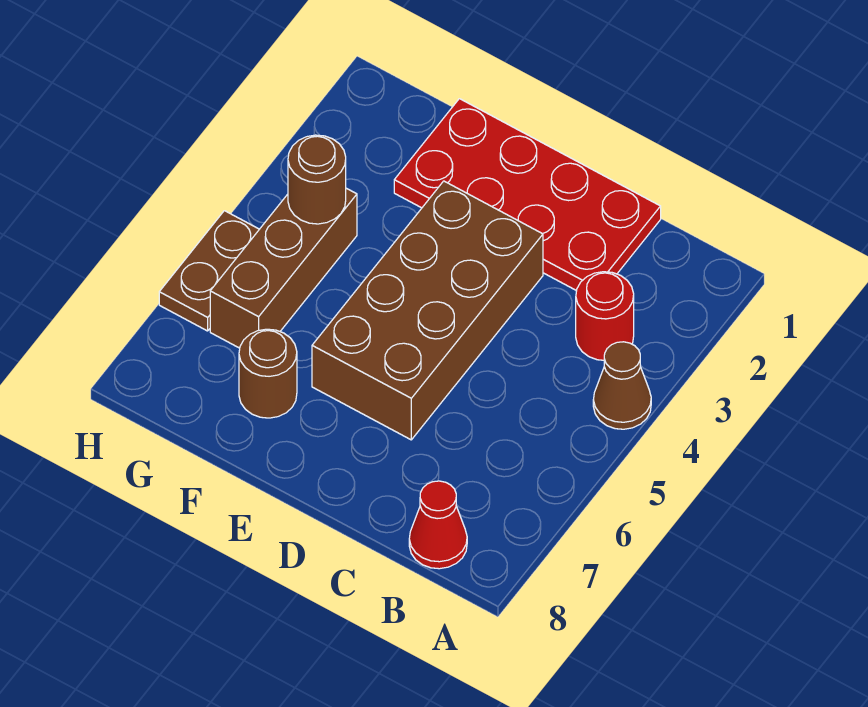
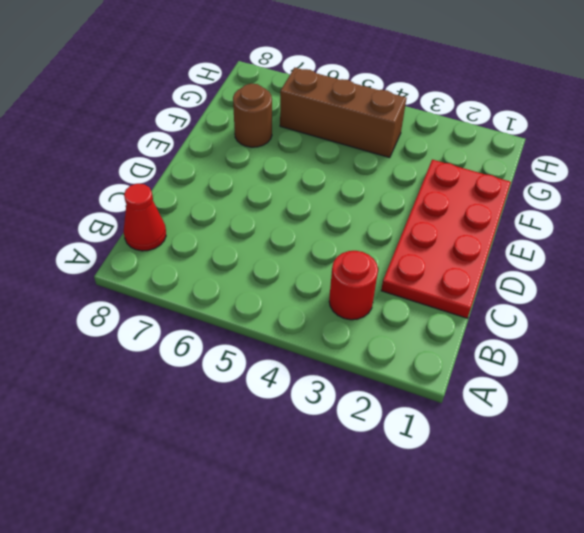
none -> brown 1x1 cone [593,342,651,429]
none -> brown 2x4 brick [312,181,543,440]

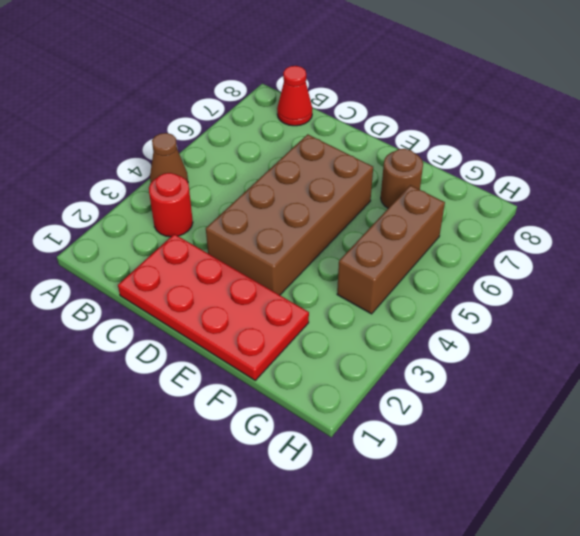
none -> brown 1x2 plate [159,211,259,331]
none -> brown 1x1 round brick [288,135,346,224]

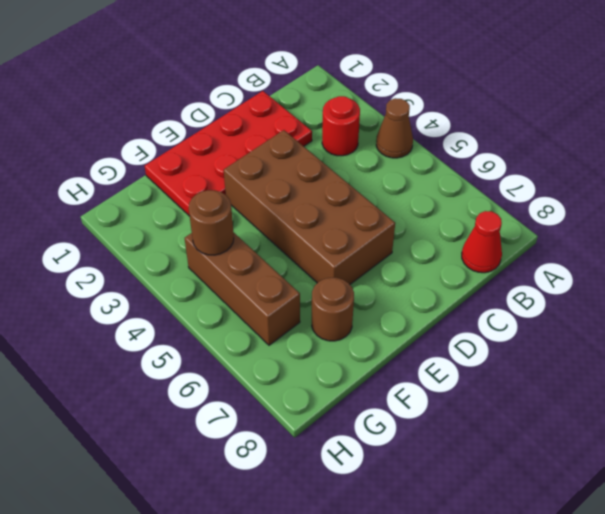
none -> brown 1x2 plate [159,211,259,331]

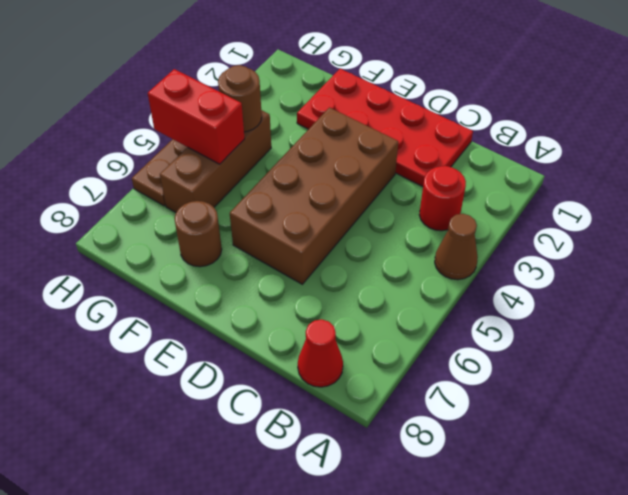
red 1x2 brick [148,69,245,164] -> none

